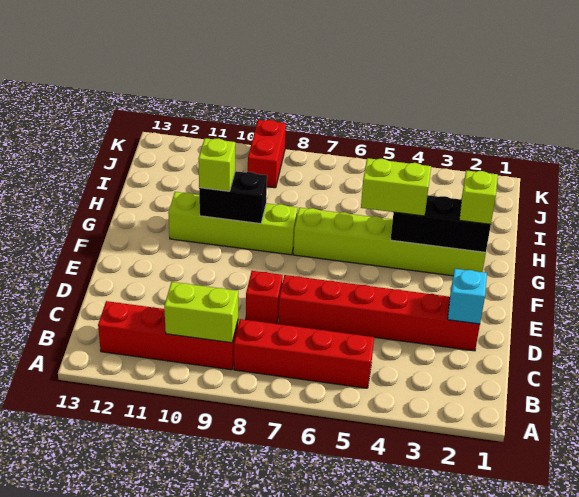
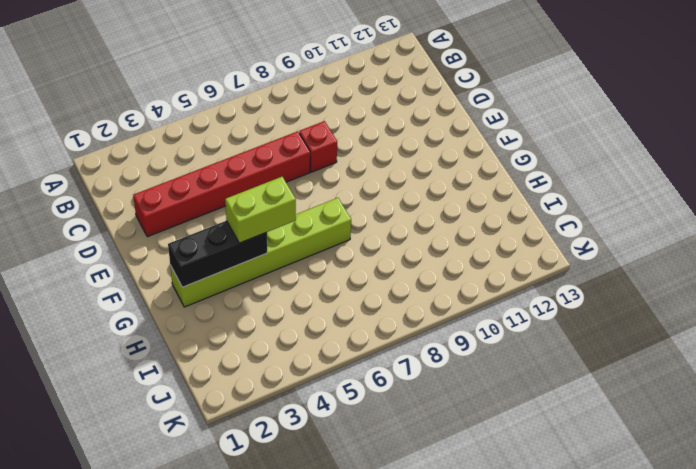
none -> red 1x4 brick [234,319,374,388]
none -> red 1x4 brick [98,301,238,370]
none -> lime 1x4 brick [168,192,297,255]

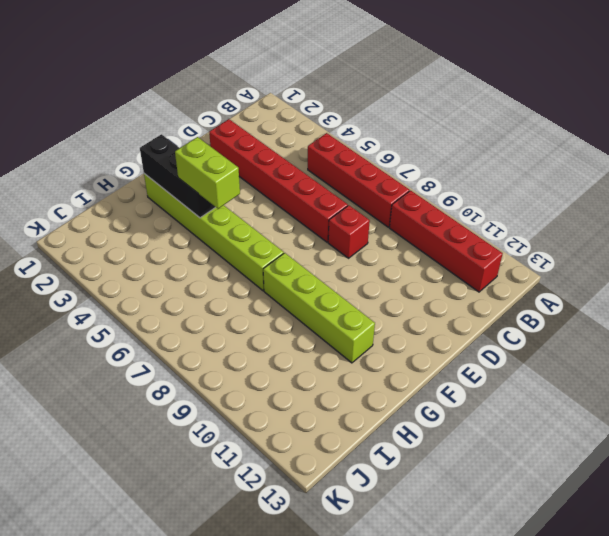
none -> red 1x2 brick [248,120,286,188]
none -> lime 1x2 brick [164,282,238,343]
none -> cyan 1x1 brick [448,269,487,324]

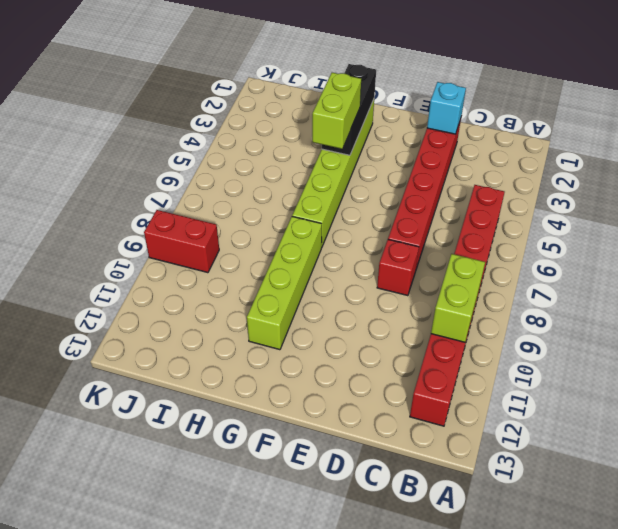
none -> black 1x2 brick [199,171,267,224]
none -> lime 1x1 brick [459,170,498,224]
none -> lime 1x1 brick [199,138,235,191]

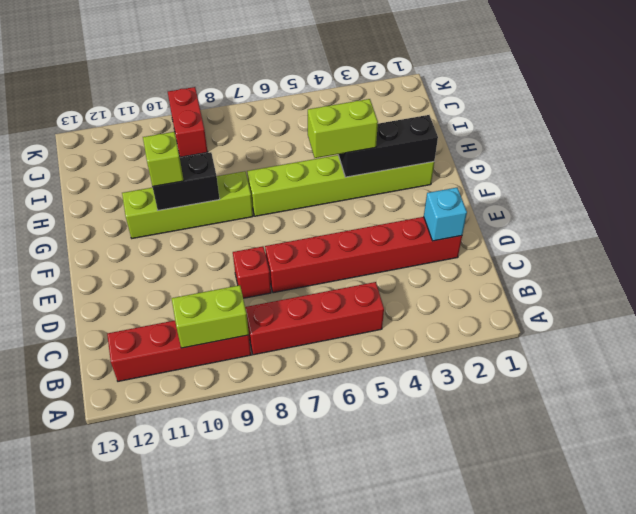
none -> lime 1x1 brick [459,170,498,224]

